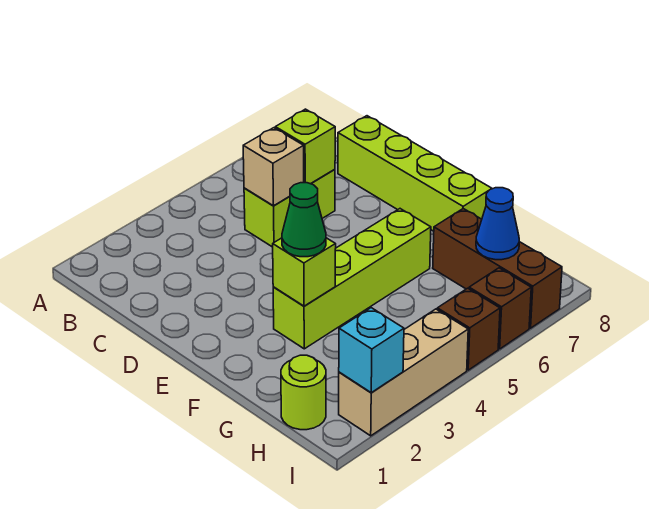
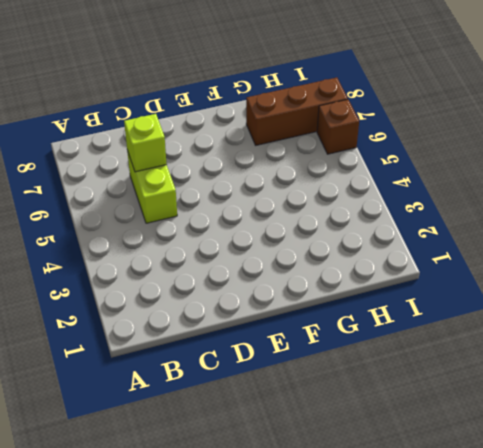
none -> lime 1x4 brick [338,116,492,231]
none -> lime 1x4 brick [273,209,431,349]
none -> lime 1x1 round brick [281,355,326,430]

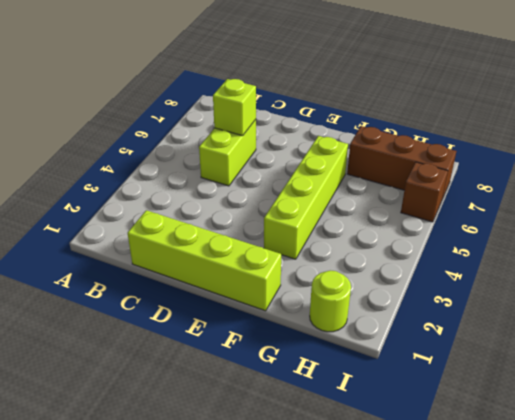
lime 1x4 brick [128,210,281,311] -> lime 1x4 brick moved to [338,116,492,231]
none -> tan 1x3 brick [339,309,468,436]
none -> brown 1x1 brick [437,288,500,370]
none -> tan 1x1 brick [243,128,304,206]

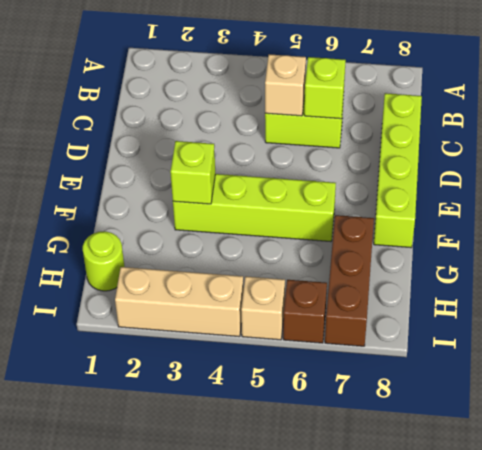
tan 1x1 brick [241,276,285,340] -> brown 1x1 brick [437,288,500,370]
none -> blue 1x1 cone [476,188,519,260]
none -> cyan 1x1 brick [339,308,404,393]
none -> green 1x1 cone [282,183,326,257]

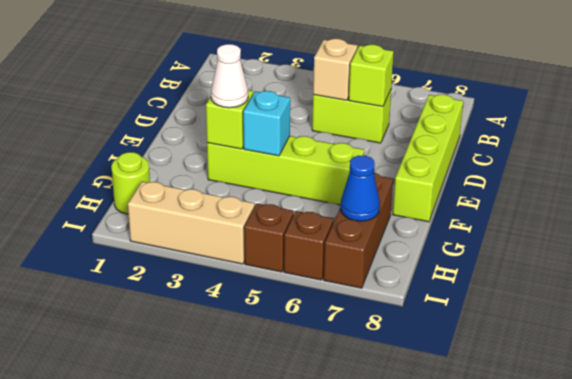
white 1x1 cone [211,44,248,108] -> green 1x1 cone [282,183,326,257]
cyan 1x1 brick [243,91,290,156] -> cyan 1x1 brick moved to [339,308,404,393]

